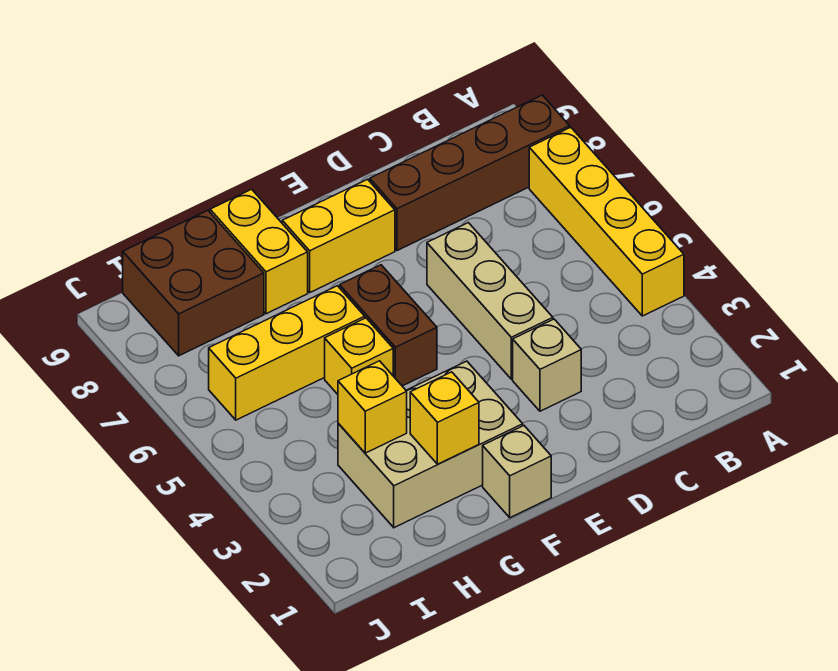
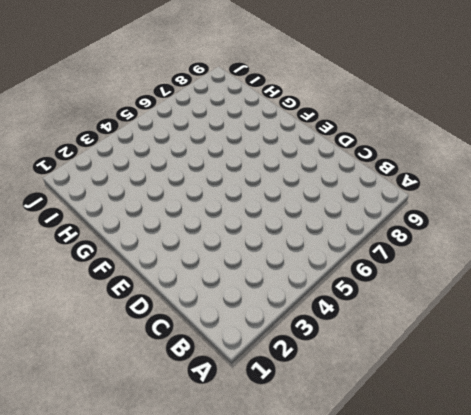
none -> yellow 1x4 brick [529,127,684,316]
none -> brown 1x4 brick [370,95,570,251]
none -> tan 1x1 brick [513,319,581,411]

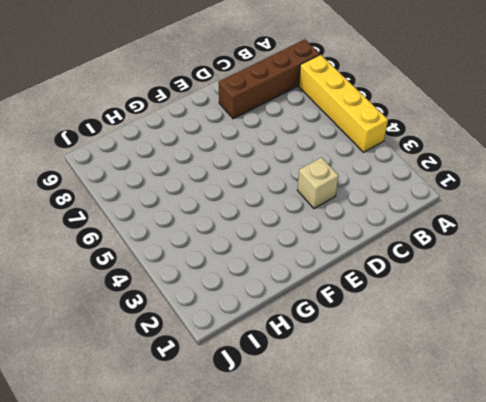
none -> tan 1x3 brick [427,223,553,379]
none -> yellow 1x2 brick [282,179,395,292]
none -> tan 1x1 brick [483,426,551,518]

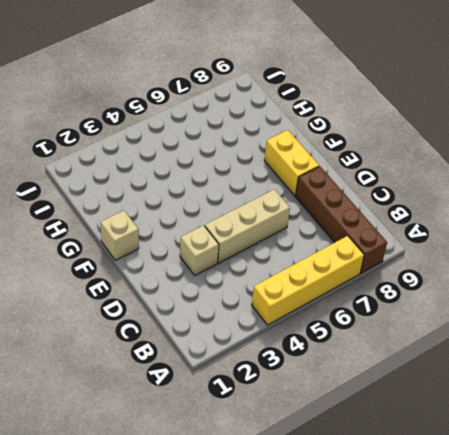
none -> tan 2x3 brick [338,361,523,528]
none -> brown 1x2 brick [340,265,437,386]
none -> yellow 1x1 brick [325,318,393,394]

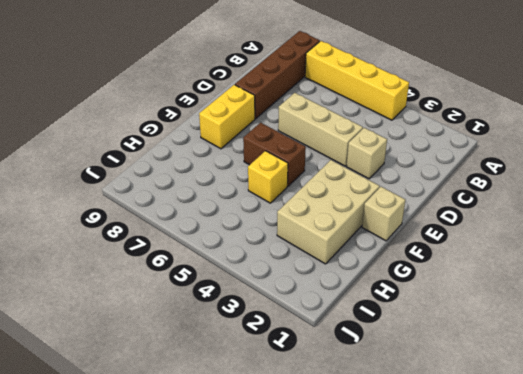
none -> yellow 1x3 brick [209,286,365,420]
none -> yellow 1x2 brick [210,189,308,314]
none -> brown 2x2 brick [123,210,264,356]

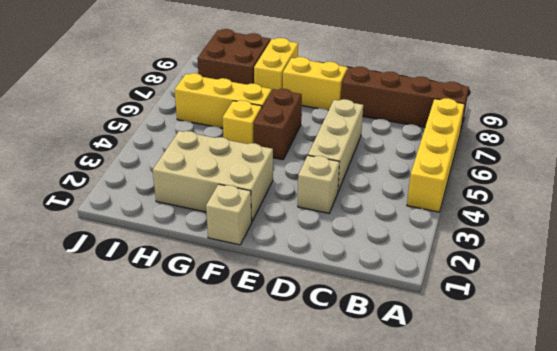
none -> yellow 1x1 brick [410,372,479,464]
none -> yellow 1x1 brick [338,361,407,453]

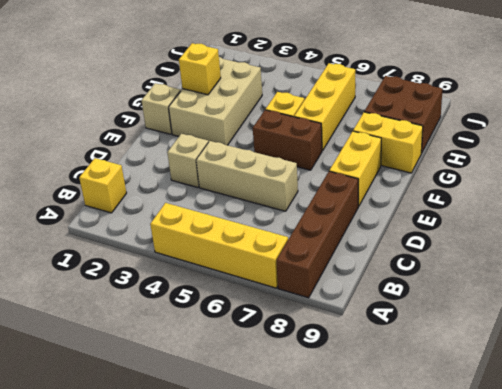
yellow 1x1 brick [79,158,126,213] -> yellow 1x1 brick moved to [338,361,407,453]

